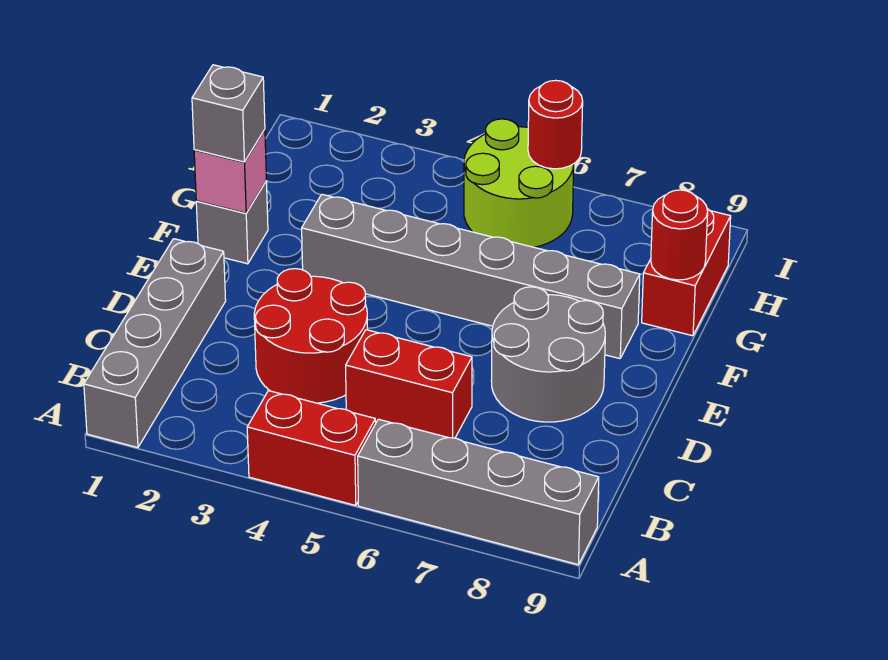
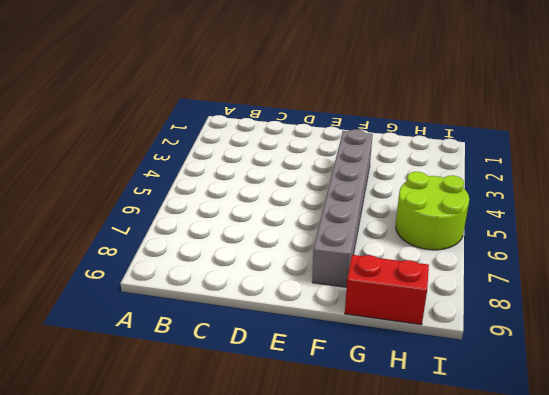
none -> grey 1x4 brick [84,239,226,448]
none -> red 1x2 brick [247,391,376,505]
none -> grey 1x4 brick [358,419,599,565]

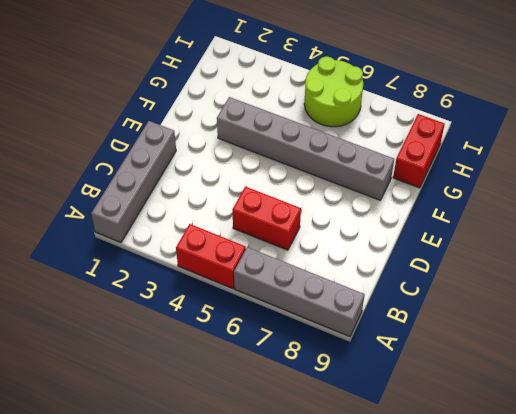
none -> red 2x2 round brick [254,269,368,403]
none -> grey 2x2 round brick [492,287,605,422]
none -> grey 1x1 brick [196,181,268,264]

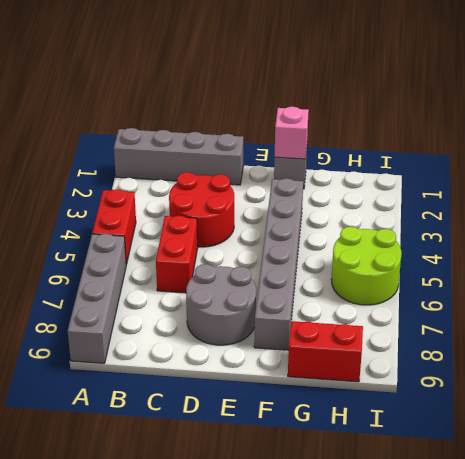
none -> red 1x1 round brick [651,190,708,280]
none -> red 1x1 round brick [528,80,583,169]
none -> grey 1x1 brick [192,65,265,162]

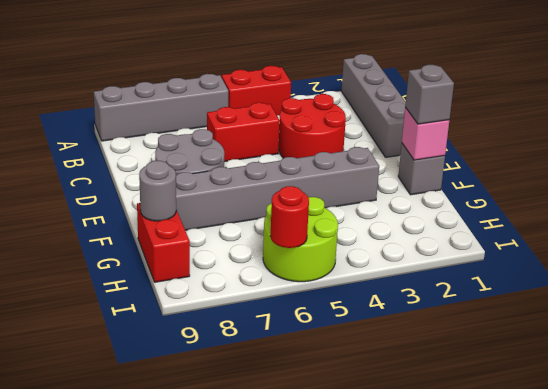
grey 1x1 round brick [139,161,176,221] -> red 1x1 round brick [651,190,708,280]

